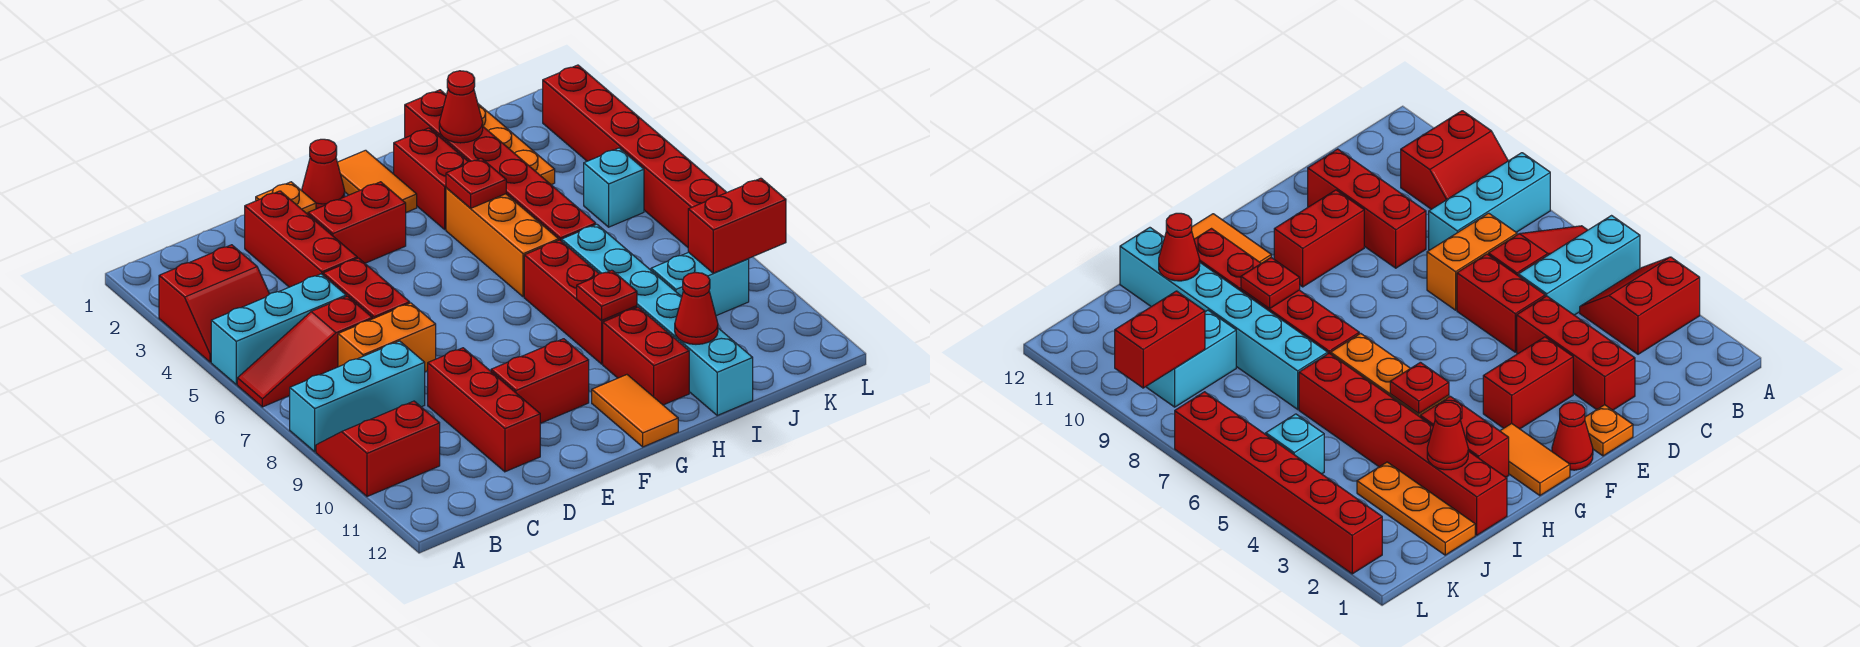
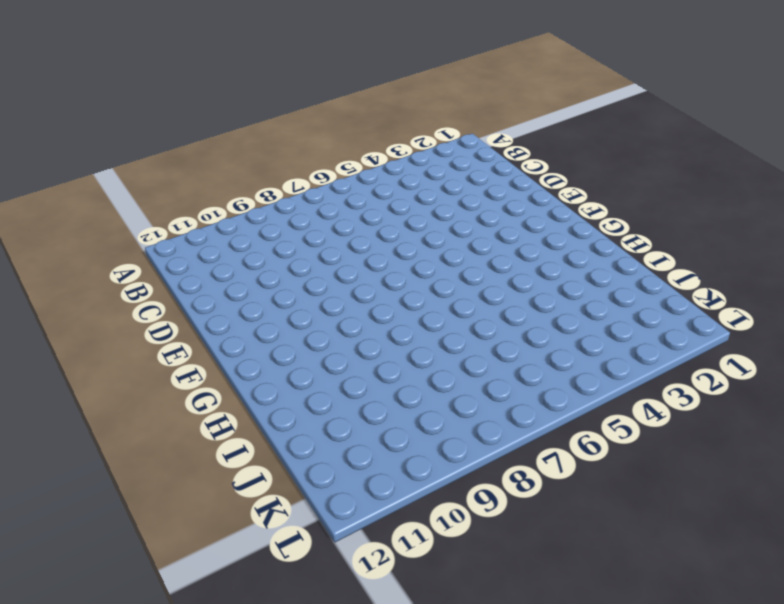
none -> red 2x2 slope [159,245,269,362]
none -> cyan 1x3 brick [211,274,346,384]
none -> red 1x3 slope [237,296,372,407]
none -> cyan 1x3 brick [290,341,425,452]

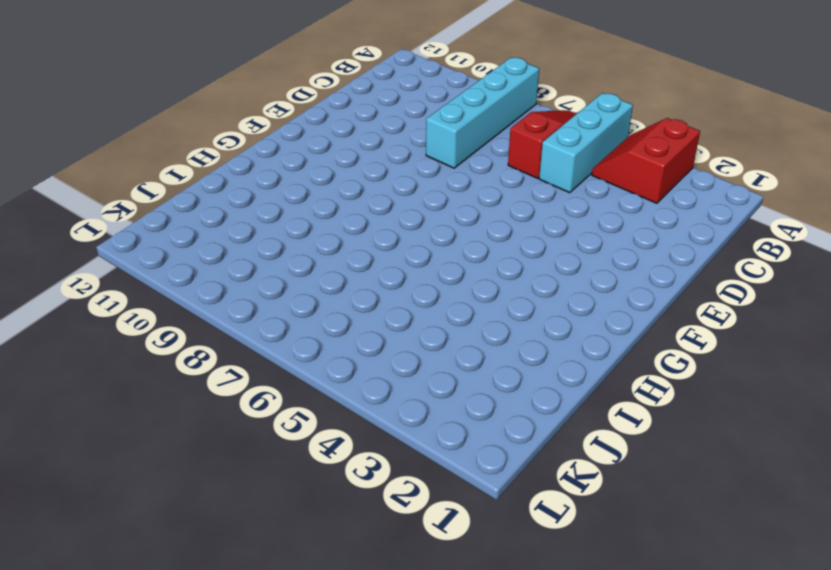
cyan 1x4 brick [426,57,539,168] -> cyan 1x3 brick [290,341,425,452]
none -> red 2x2 slope [316,401,440,497]
none -> orange 1x2 brick [338,303,436,372]
none -> red 1x3 brick [245,191,357,287]
none -> red 1x2 brick [323,258,410,319]

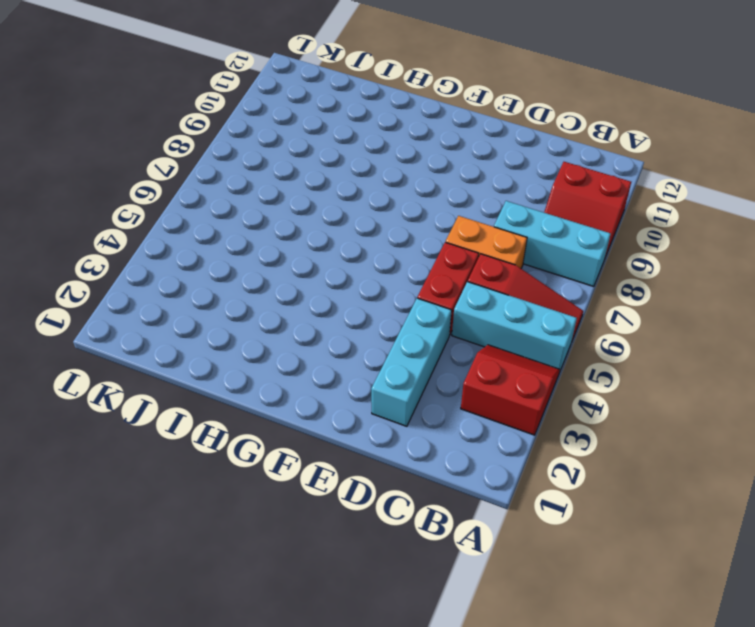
cyan 1x3 brick [371,298,452,426] -> red 1x3 brick [245,191,357,287]
none -> red 1x3 brick [428,348,540,472]
none -> orange 1x1 plate [256,182,316,214]
none -> red 1x2 brick [308,182,406,263]
none -> red 1x2 brick [491,339,589,423]

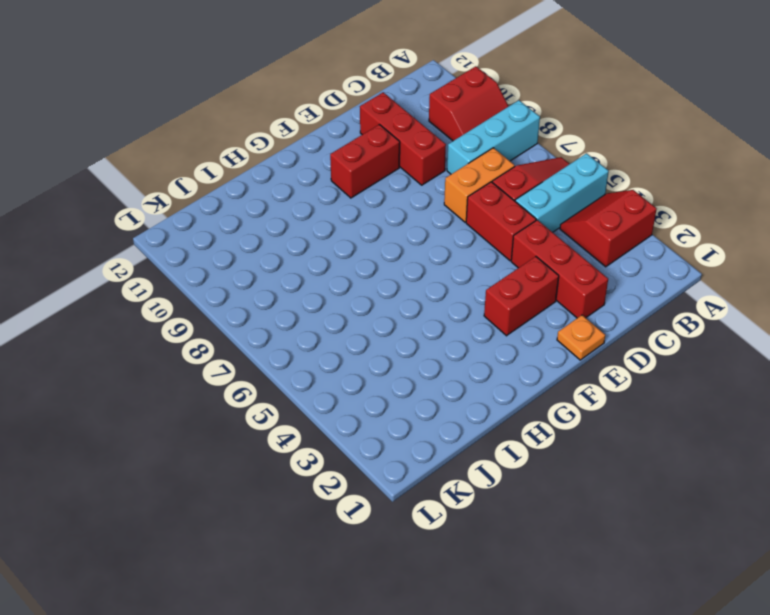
none -> red 1x1 cone [302,139,345,209]
none -> orange 1x2 tile [337,150,417,212]
none -> orange 1x2 tile [592,375,678,447]
none -> red 1x2 brick [394,128,468,229]

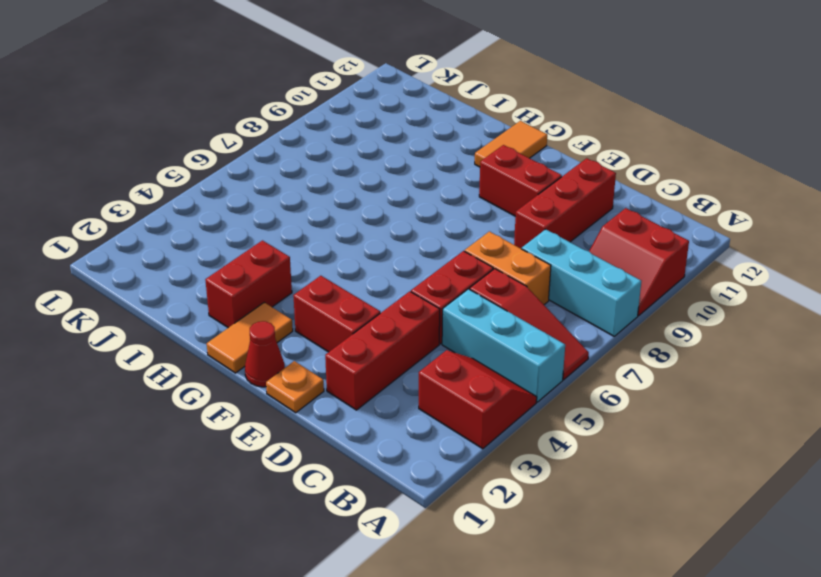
none -> orange 1x3 brick [446,188,559,297]
none -> red 1x3 brick [524,240,637,364]
none -> red 1x2 brick [603,307,689,405]
none -> red 1x6 brick [405,90,596,241]

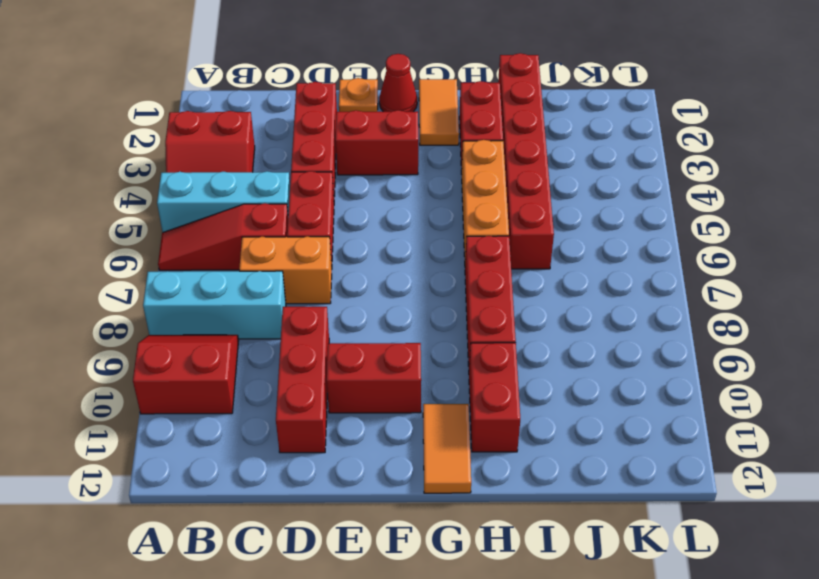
none -> cyan 1x6 brick [562,224,753,415]
none -> orange 1x3 plate [478,104,555,185]
none -> cyan 1x2 brick [651,252,749,316]
none -> cyan 1x1 brick [584,148,644,227]

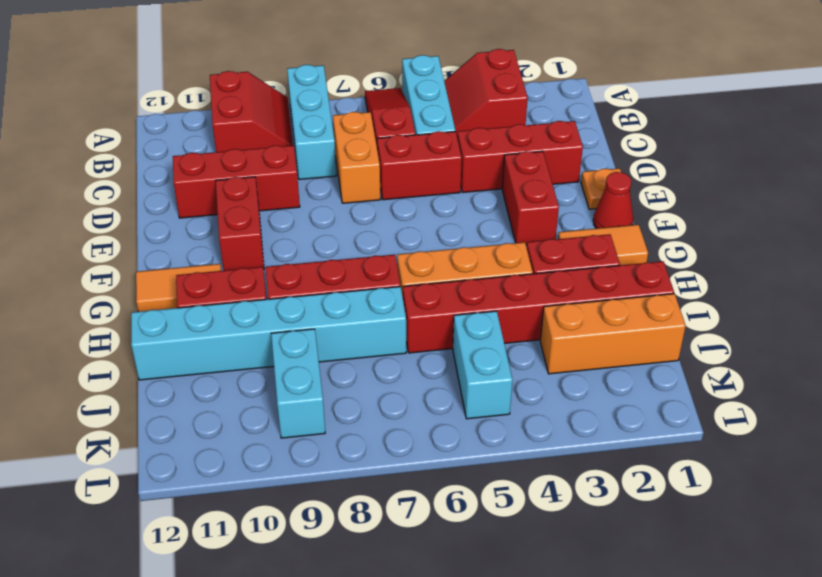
orange 1x3 brick [540,294,686,374] -> orange 1x3 plate [478,104,555,185]
cyan 1x2 brick [453,311,513,419] -> cyan 1x1 brick [584,148,644,227]
none -> red 1x6 brick [543,65,727,247]
none -> red 1x1 plate [446,158,506,208]
none -> red 1x1 plate [577,270,637,320]
none -> red 1x1 cone [439,71,483,143]

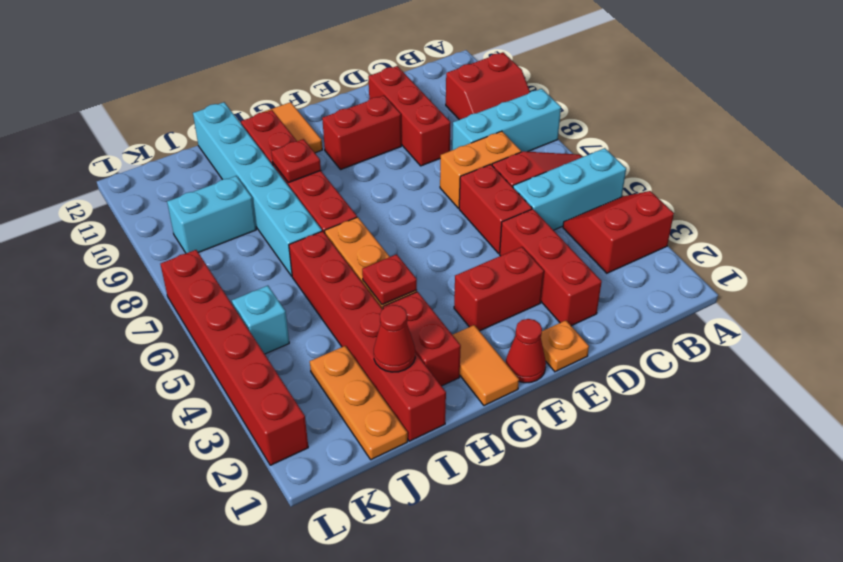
none -> red 1x1 cone [675,272,718,344]
none -> red 1x2 brick [688,178,786,273]

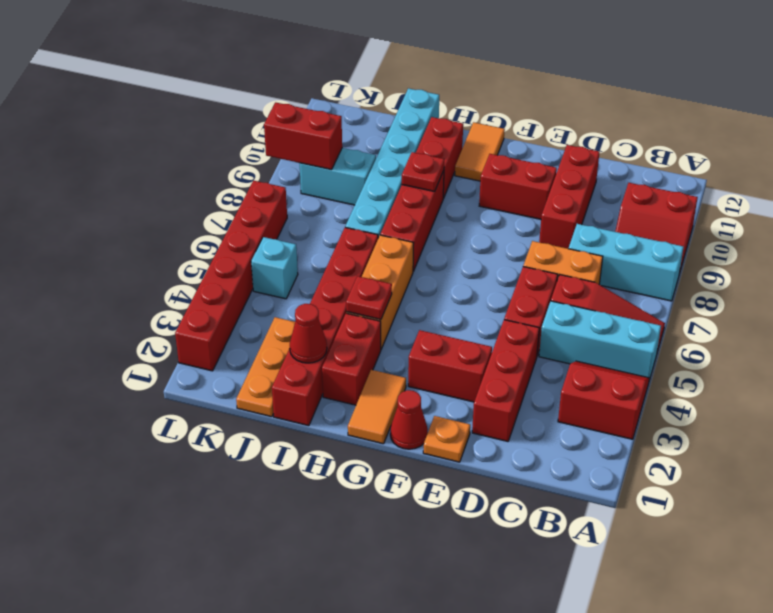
none -> red 1x1 cone [675,272,718,344]

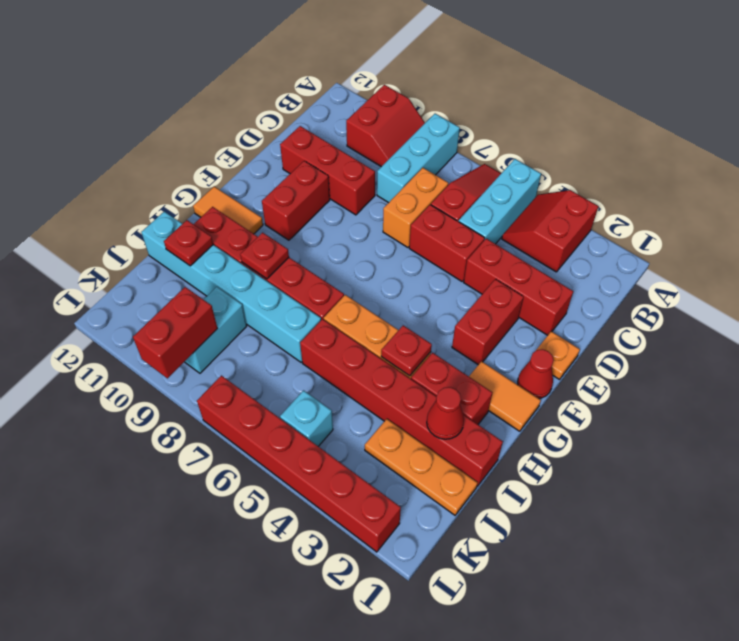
red 1x1 plate [164,220,213,266] -> red 1x1 cone [675,272,718,344]

